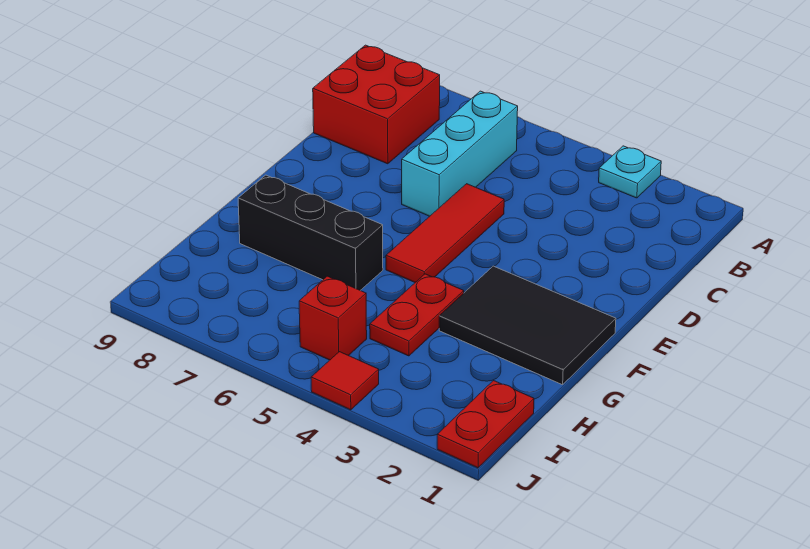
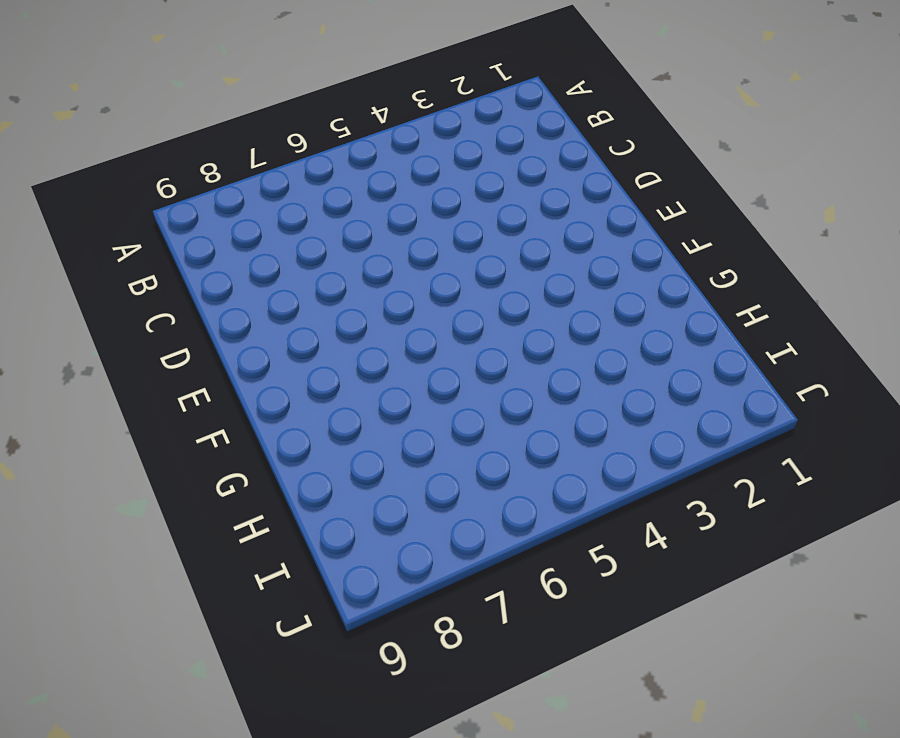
none -> cyan 1x1 plate [599,146,661,198]
none -> cyan 1x3 brick [402,91,518,216]

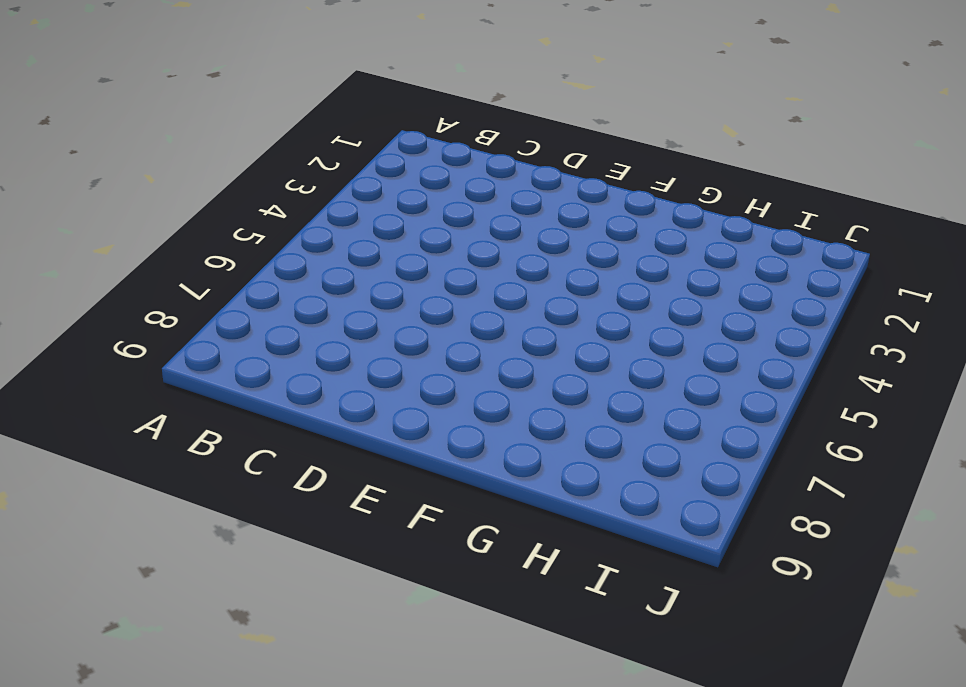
none -> cyan 1x1 plate [599,146,661,198]
none -> cyan 1x3 brick [402,91,518,216]

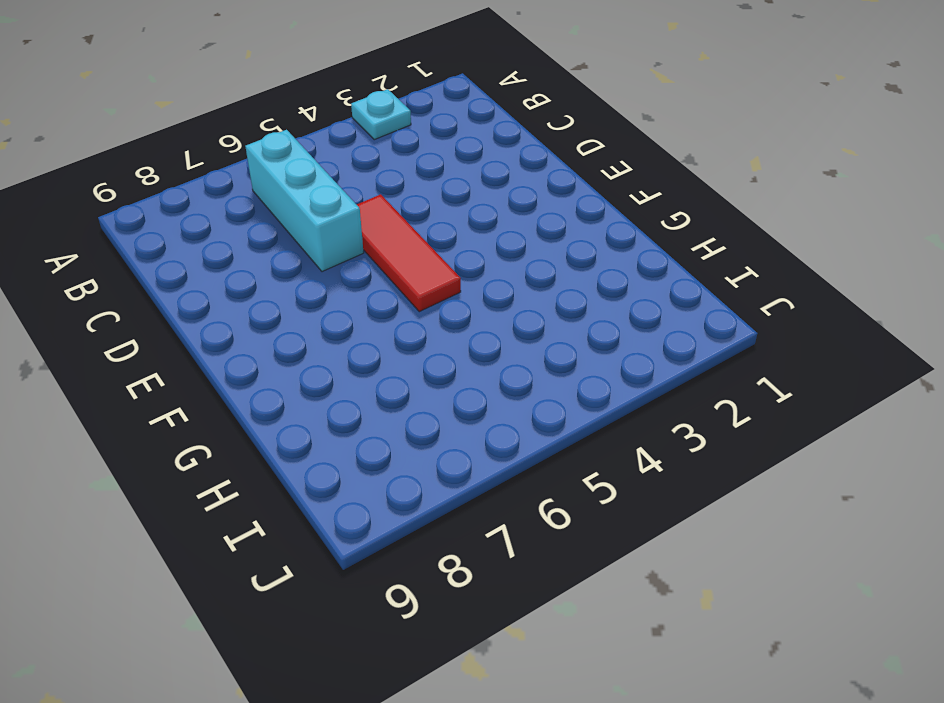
none -> red 2x2 brick [313,45,440,164]
none -> black 2x3 tile [439,266,616,385]

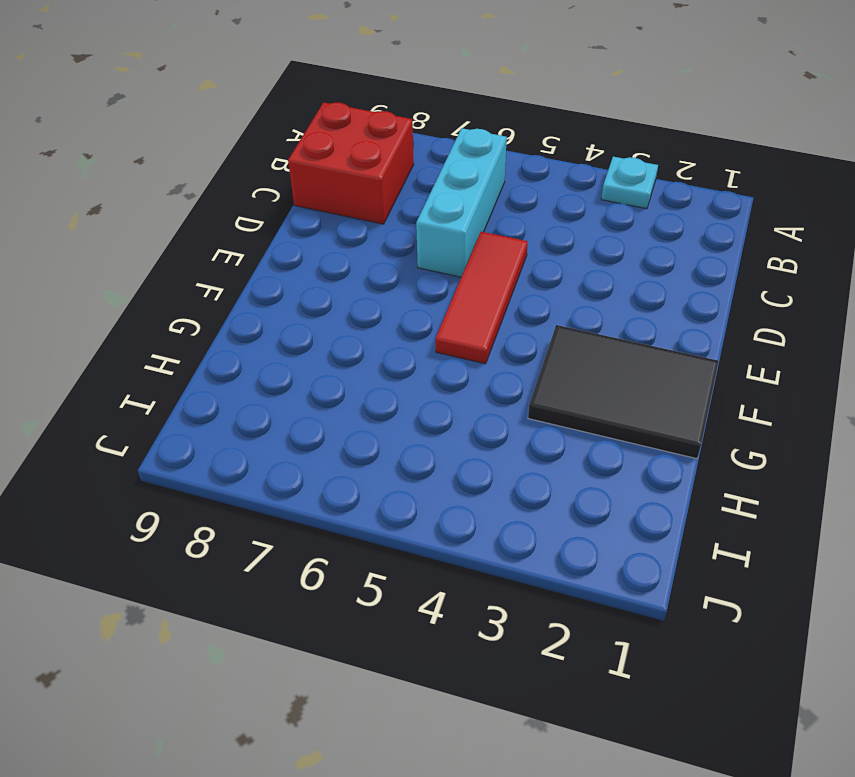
none -> red 1x2 plate [370,274,464,356]
none -> black 1x3 brick [238,175,383,290]

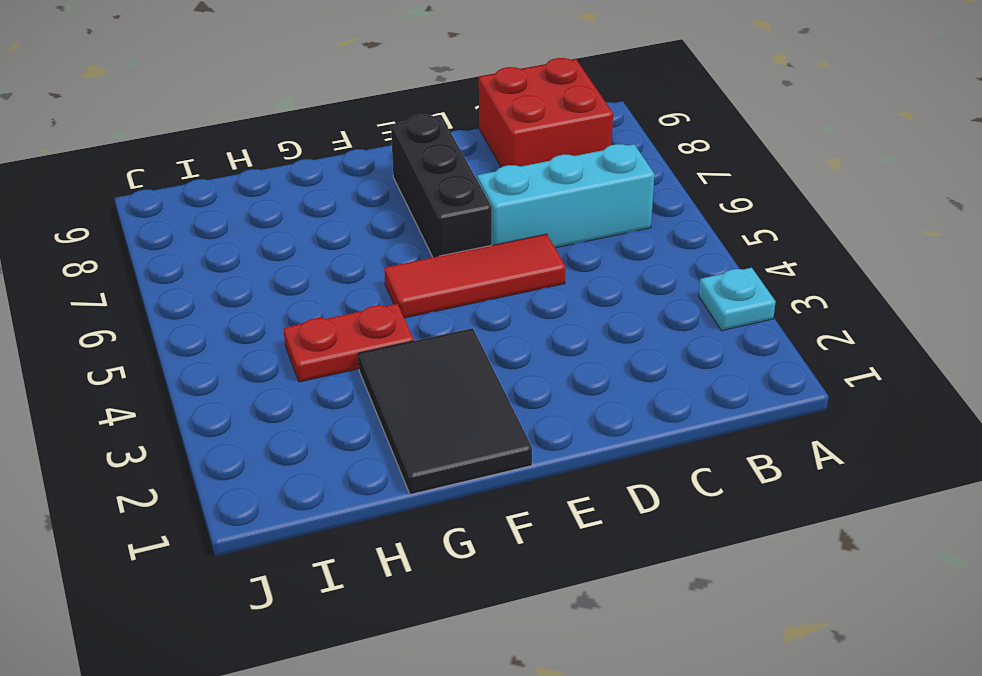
black 1x3 brick [391,115,492,257] -> black 1x3 brick moved to [238,175,383,290]
none -> red 1x2 plate [437,381,534,468]
none -> red 1x1 brick [299,276,367,360]

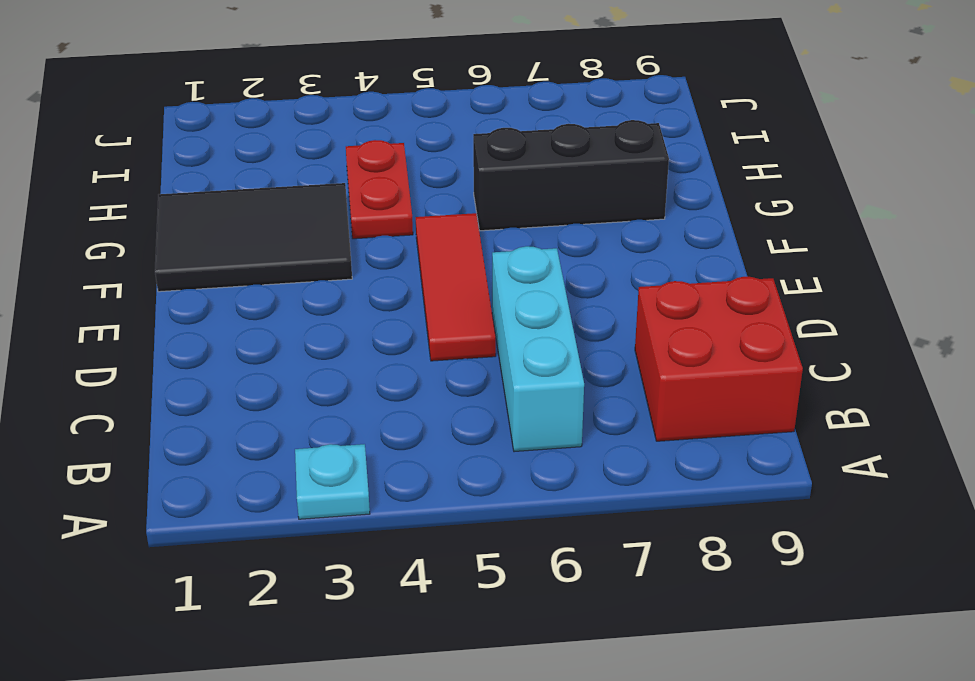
none -> red 1x2 plate [437,381,534,468]
none -> red 1x1 brick [299,276,367,360]

